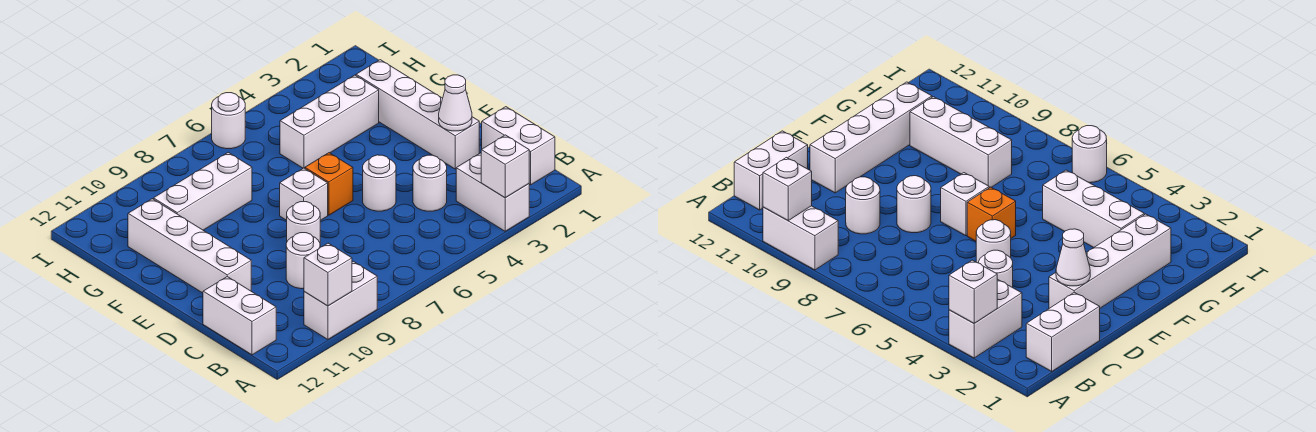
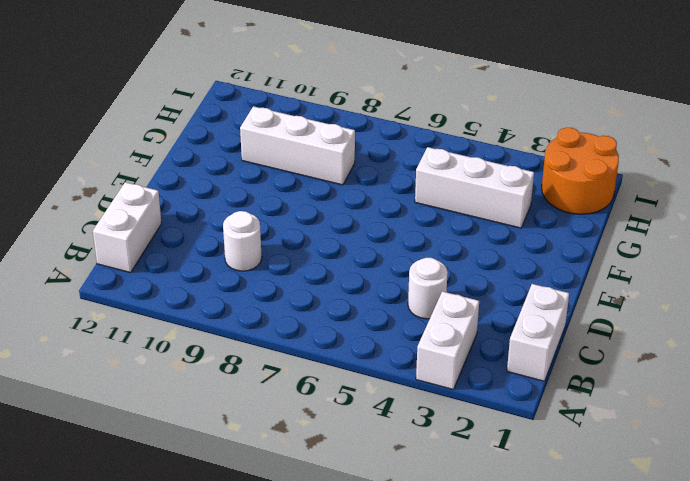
orange 2x2 round brick [542,127,619,214] -> none
none -> white 1x2 brick [304,261,377,339]
none -> white 1x4 brick [356,60,479,169]
none -> white 1x1 round brick [363,155,396,211]

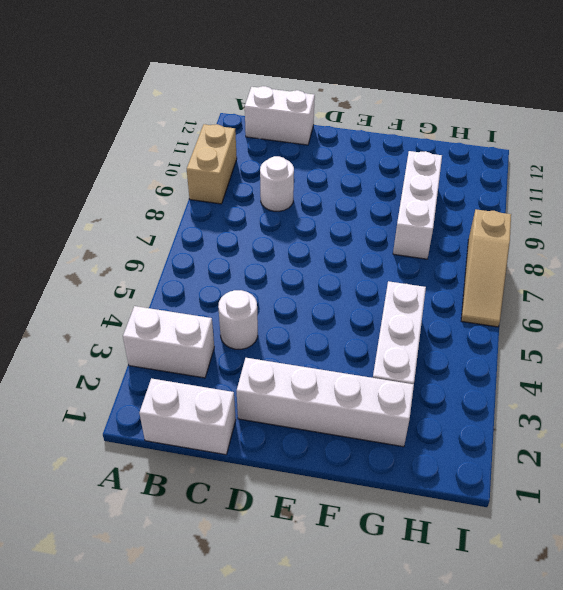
tan 1x2 brick [187,124,237,204] -> white 1x2 brick [304,261,377,339]
tan 1x3 slope [461,209,511,327] -> white 1x1 round brick [212,93,245,149]
none -> white 1x1 round brick [363,155,396,211]
none -> white 1x1 round brick [287,202,320,242]
none -> white 1x4 brick [128,199,251,293]

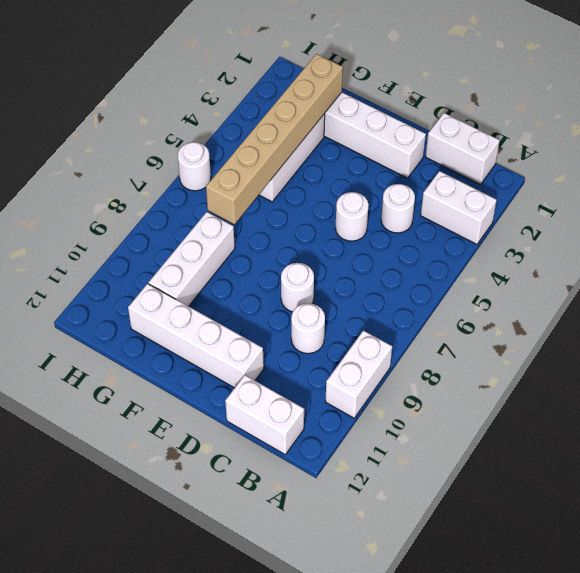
tan 1x6 brick [206,54,343,224] -> none
none -> orange 1x1 brick [305,153,353,215]
none -> white 1x1 brick [280,168,328,221]
none -> white 1x1 brick [481,135,529,198]

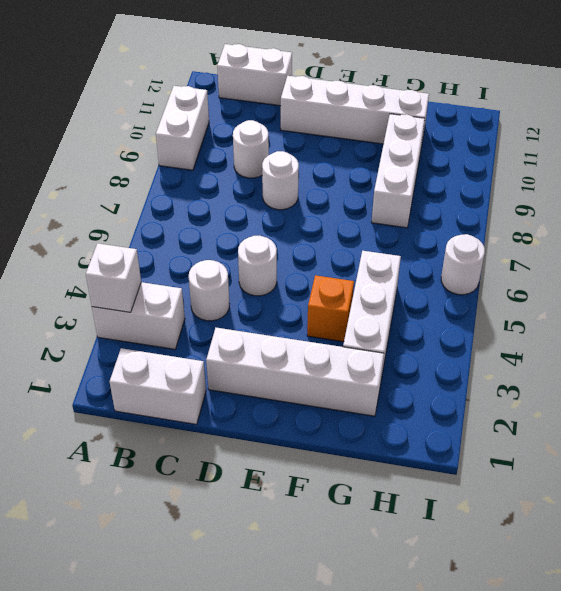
orange 1x1 brick [307,275,354,342] -> orange 1x1 brick moved to [305,153,353,215]
none -> white 1x1 brick [280,168,328,221]
none -> white 1x1 brick [304,243,352,306]
none -> white 1x1 cone [439,75,472,131]

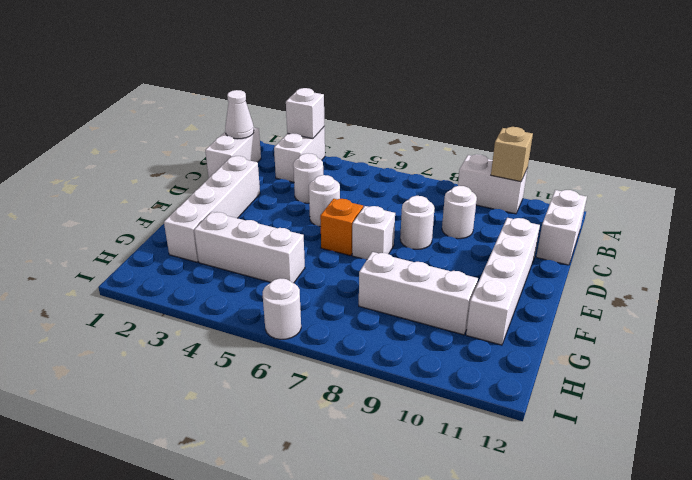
tan 1x1 brick [491,127,533,182] -> white 1x1 brick [304,243,352,306]
white 1x1 cone [225,90,254,139] -> white 1x1 cone moved to [439,75,472,131]

